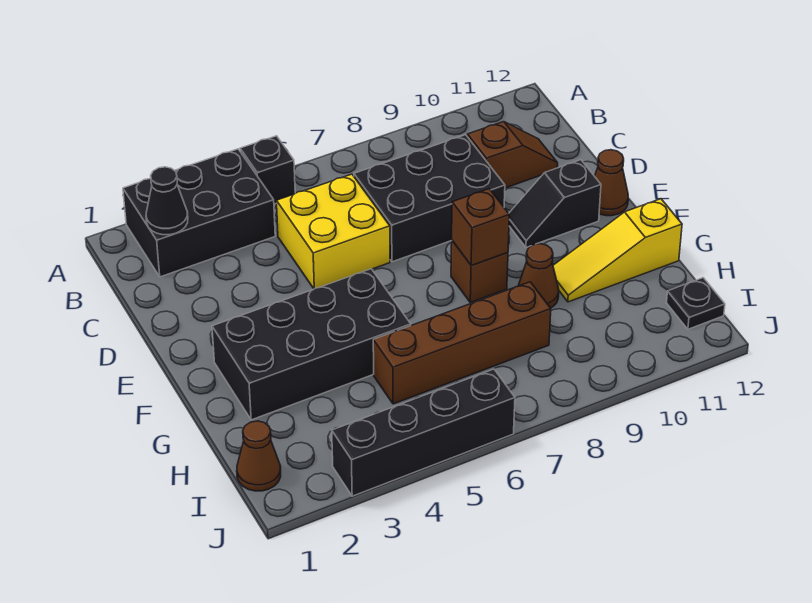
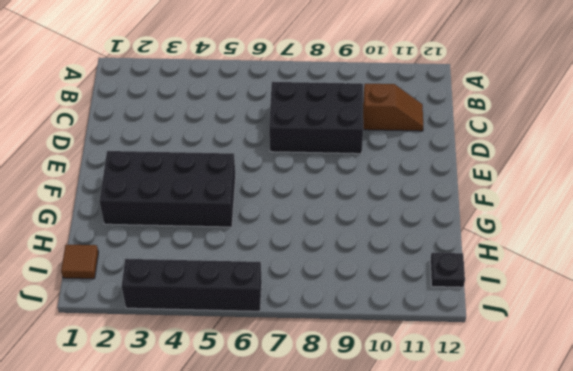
brown 1x1 tile [61,245,98,279] -> brown 1x1 cone [237,421,281,491]
none -> black 2x3 brick [123,149,275,277]
none -> black 1x1 brick [240,136,295,204]
none -> yellow 2x2 brick [277,174,390,289]

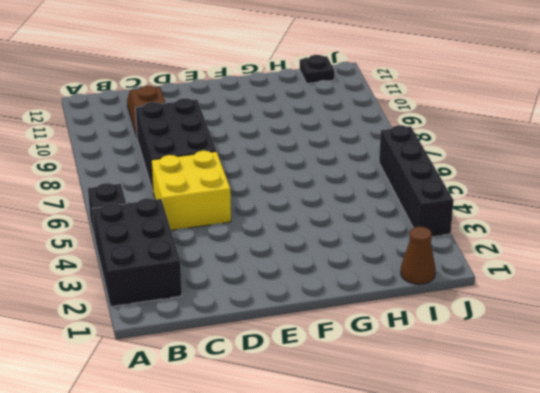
none -> black 1x2 slope [509,160,601,247]
none -> brown 1x1 cone [595,150,628,216]
none -> black 2x4 brick [212,269,411,420]

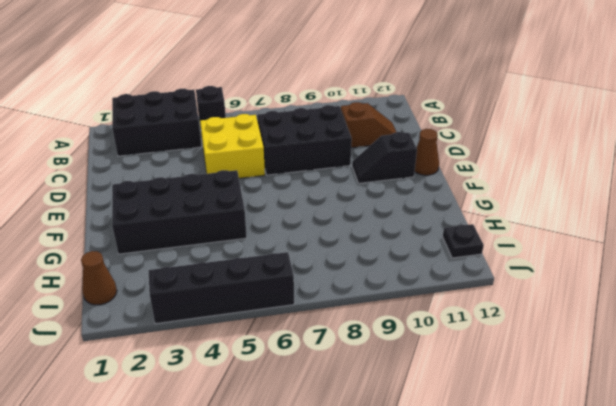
none -> brown 1x1 brick [451,241,508,303]
none -> brown 1x1 cone [518,244,559,308]
none -> yellow 1x3 slope [553,199,682,302]

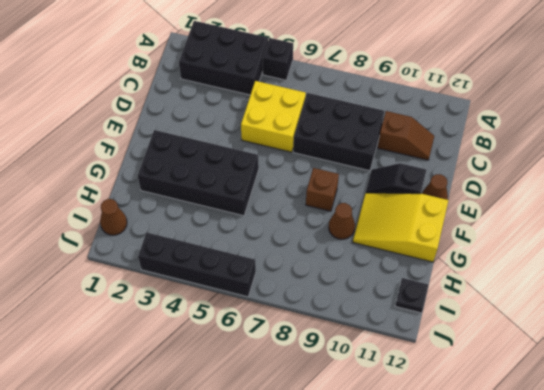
yellow 2x3 slope [353,193,448,262] -> yellow 1x3 slope [553,199,682,302]
none -> brown 1x4 brick [373,282,551,404]
none -> black 1x1 cone [146,167,188,235]
none -> brown 1x1 brick [452,189,509,265]

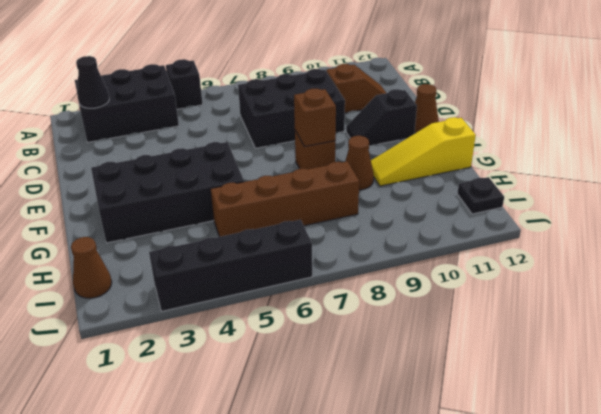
none -> yellow 2x2 brick [277,174,390,289]

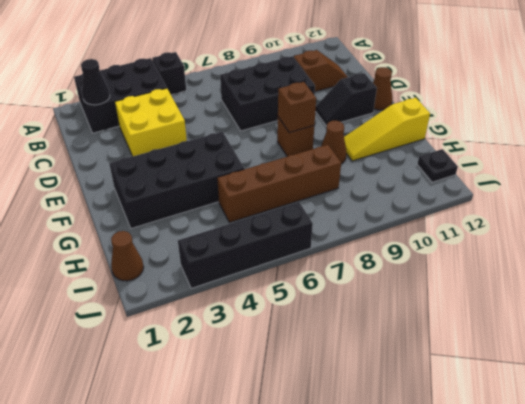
yellow 2x2 brick [115,88,187,156] -> yellow 2x2 brick moved to [277,174,390,289]

